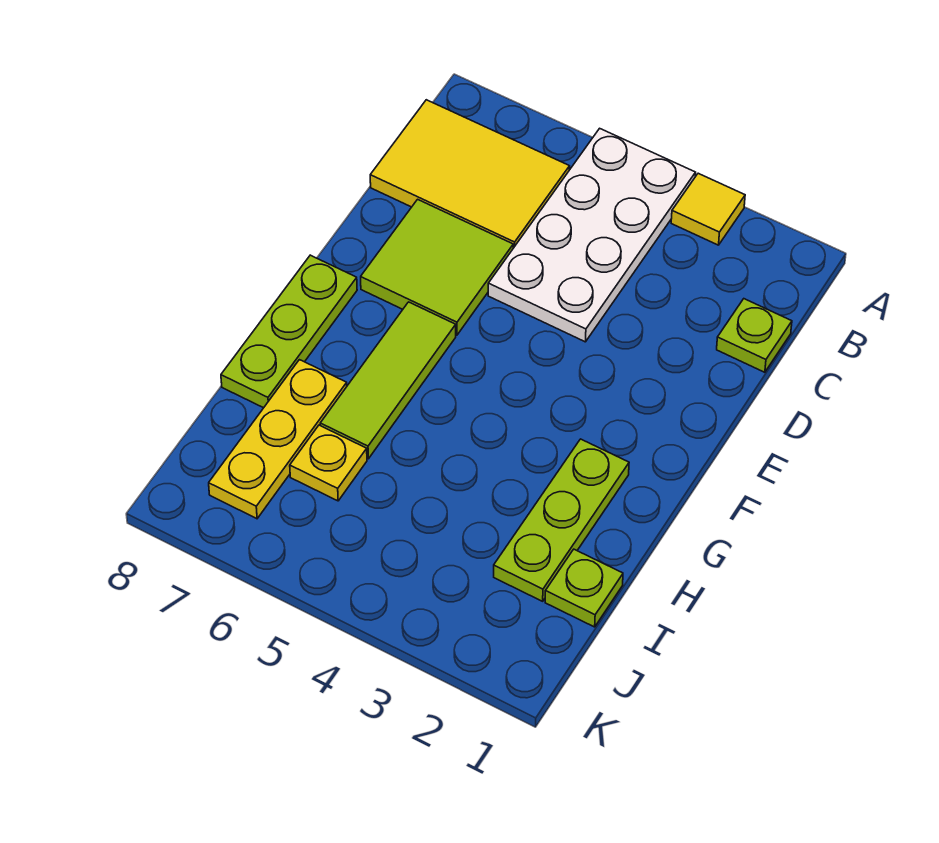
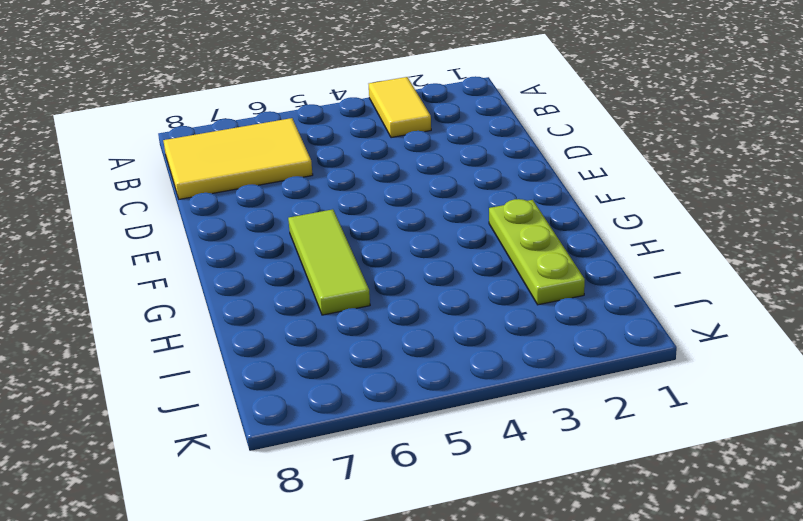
yellow 1x2 tile [369,77,431,138] -> yellow 1x1 tile [671,173,745,245]
none -> white 2x4 plate [488,128,696,342]
none -> lime 1x1 plate [717,299,792,372]

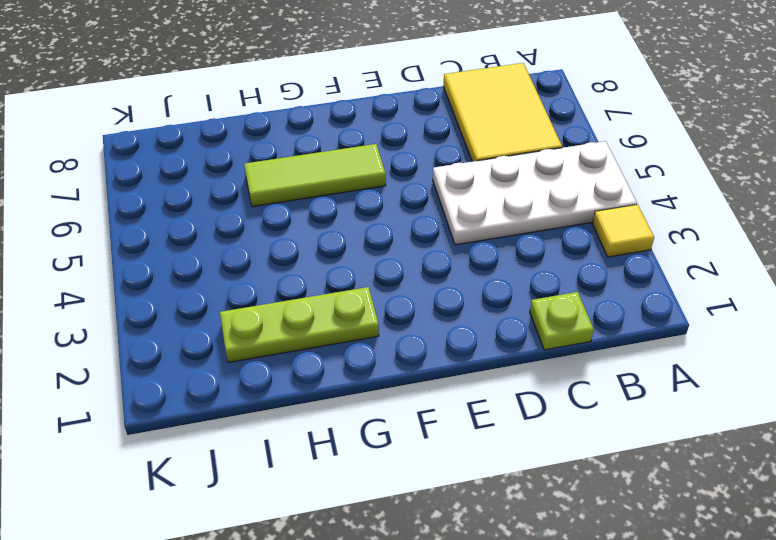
none -> lime 2x2 tile [361,199,513,335]
none -> lime 1x3 plate [221,255,357,408]

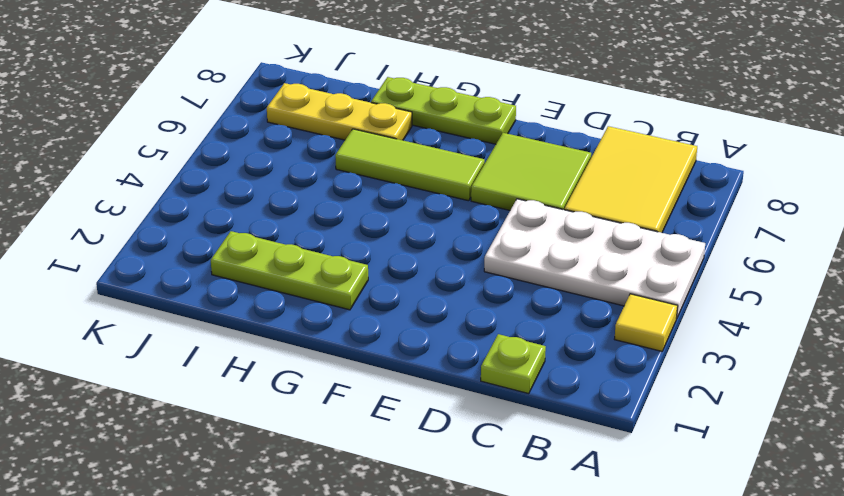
none -> lime 1x1 plate [545,549,623,627]
none -> yellow 1x1 plate [290,425,367,501]

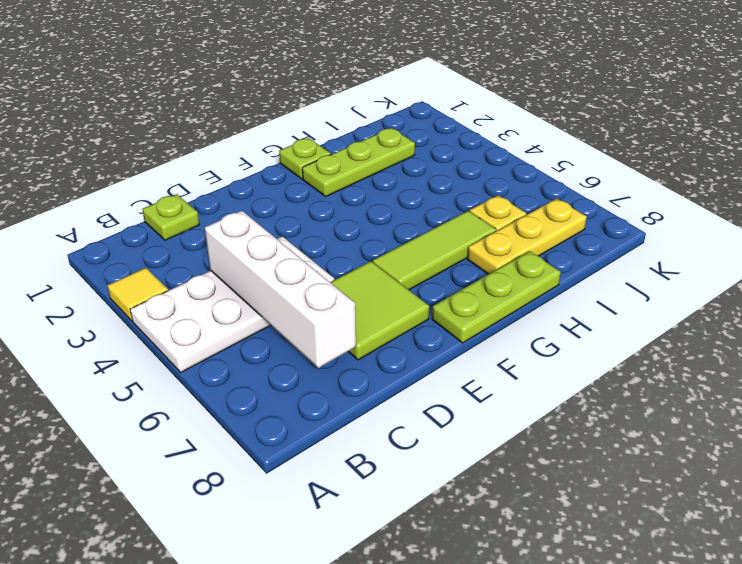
white 1x4 brick [205,211,356,368] -> none
lime 1x1 plate [279,138,331,179] -> lime 1x1 plate moved to [545,549,623,627]
none -> yellow 2x3 tile [370,100,570,248]

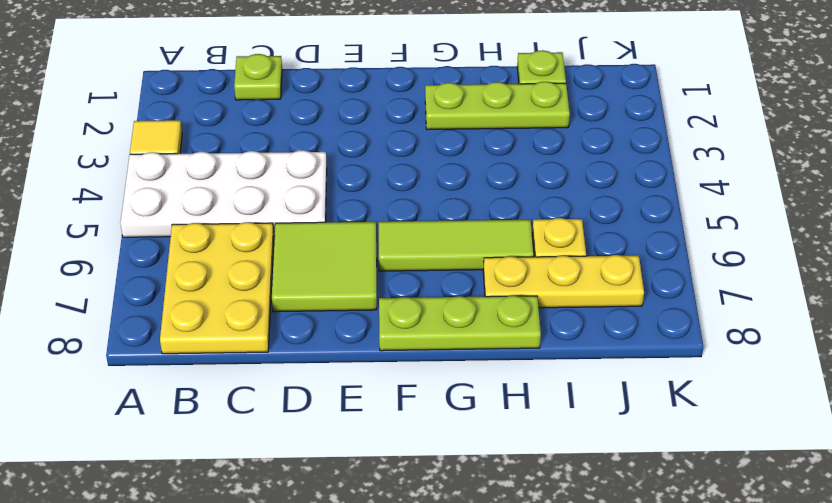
yellow 2x3 plate [160,222,274,354] -> yellow 2x3 tile [370,100,570,248]

